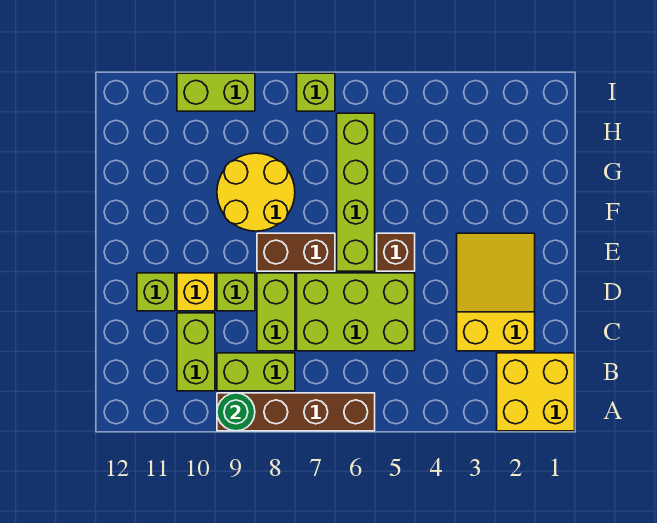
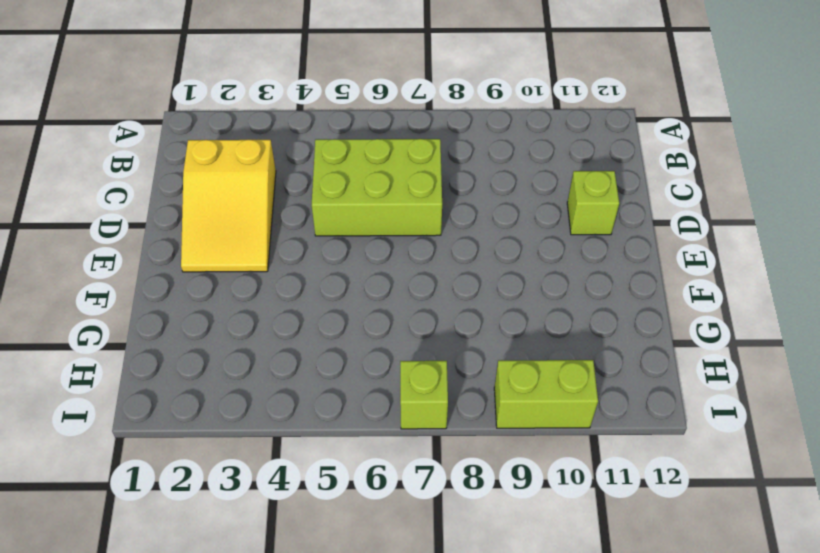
none -> yellow 2x2 brick [497,353,575,431]
none -> brown 1x4 brick [217,393,375,431]
none -> lime 1x2 brick [217,353,295,391]

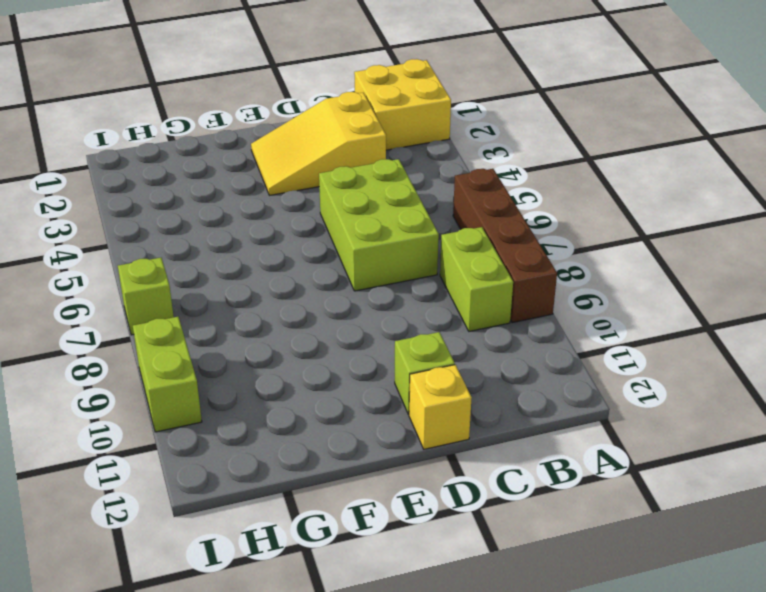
yellow 1x1 brick [409,365,472,449] -> yellow 1x1 brick moved to [177,273,215,311]
none -> lime 1x2 brick [177,313,215,391]
none -> lime 1x2 brick [257,273,295,351]
none -> lime 1x1 brick [217,273,255,311]

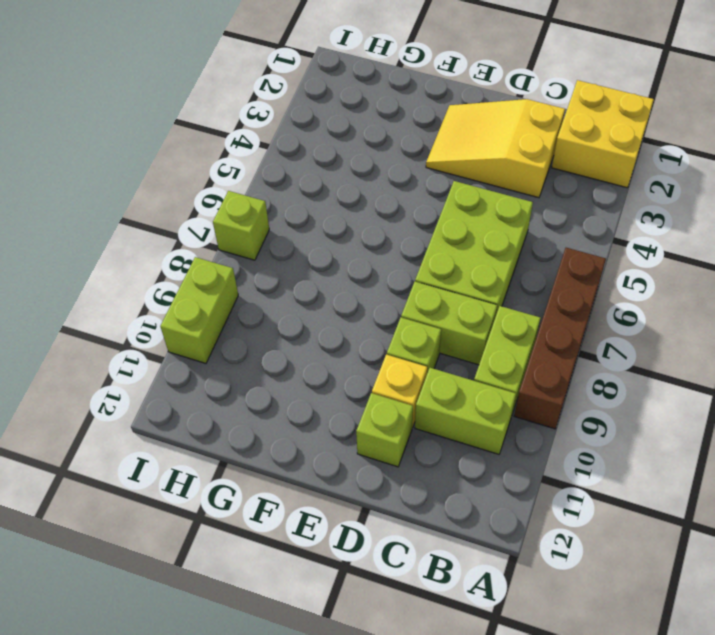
none -> brown 1x1 brick [377,233,415,271]
none -> lime 1x4 brick [337,113,375,271]
none -> brown 1x2 brick [257,233,335,271]

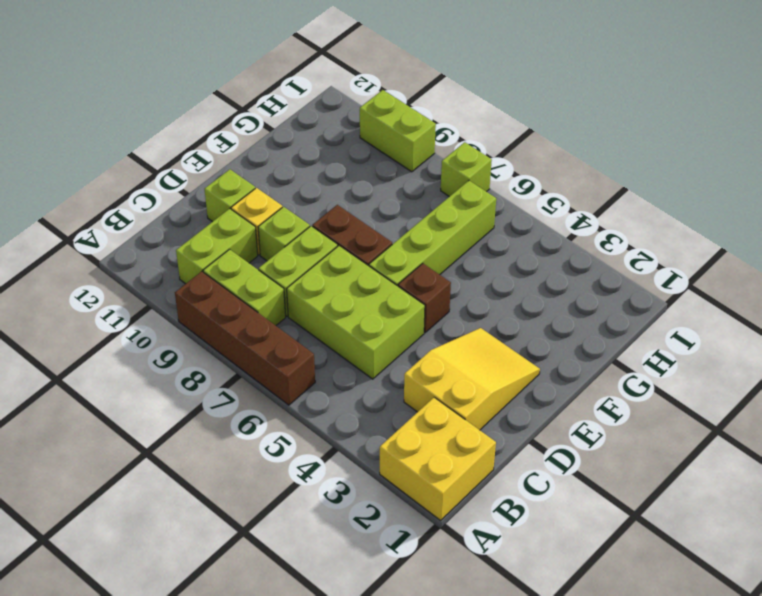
none -> yellow 2x2 round brick [217,153,295,231]
none -> green 1x1 round brick [217,393,255,431]

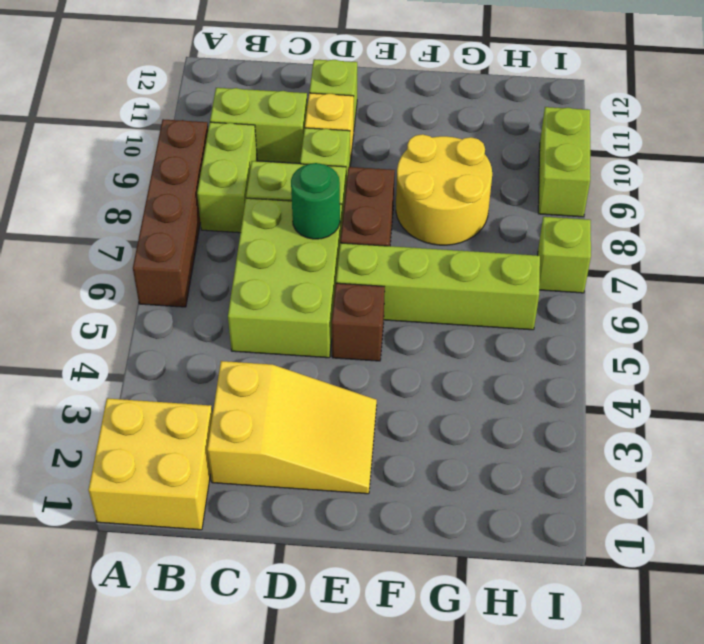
green 1x1 round brick [291,163,340,239] -> green 1x1 round brick moved to [217,393,255,431]

